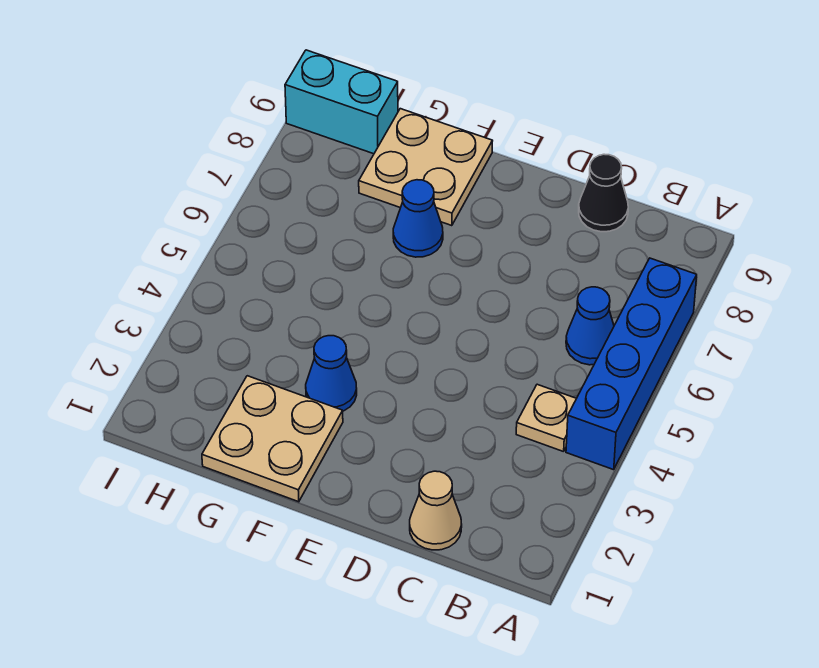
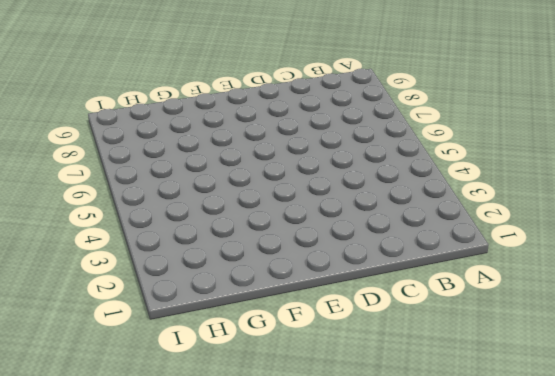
none -> blue 1x4 brick [566,258,697,470]
none -> tan 1x1 plate [516,384,576,452]

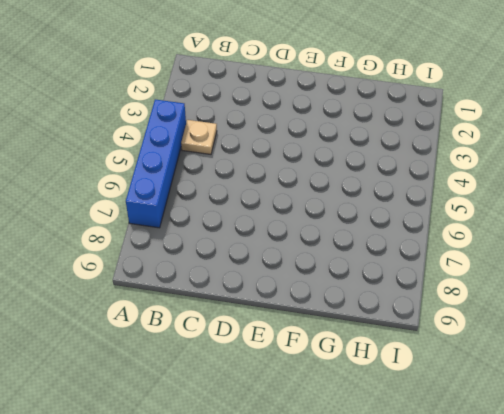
none -> blue 1x1 cone [566,287,614,365]
none -> tan 1x1 cone [410,471,462,550]

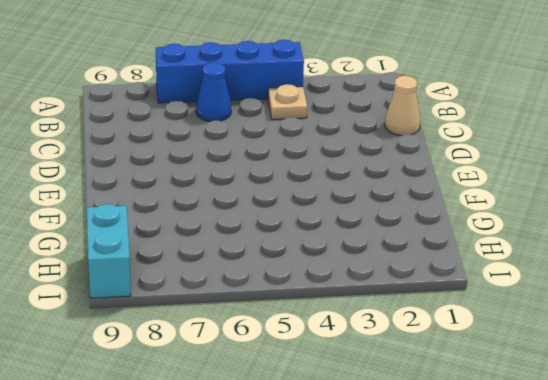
none -> black 1x1 cone [579,154,628,232]
none -> tan 2x2 plate [202,376,343,502]

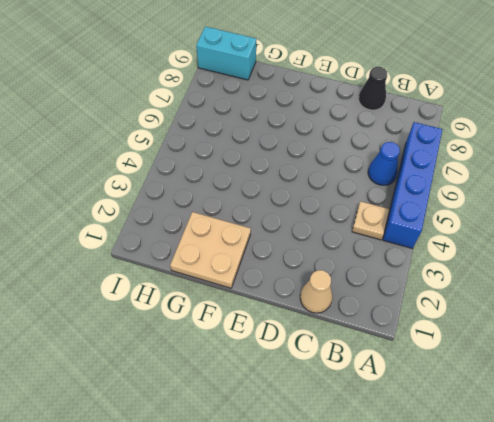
none -> blue 1x1 cone [306,336,357,411]
none -> blue 1x1 cone [393,180,443,257]

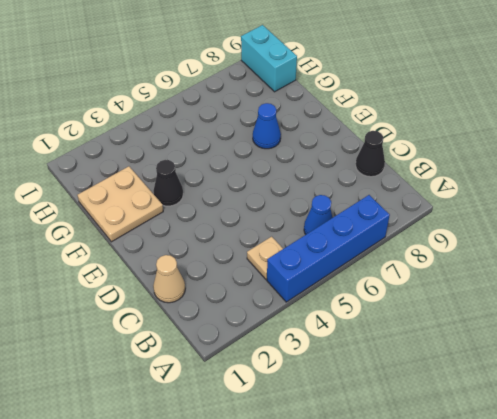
black 1x1 cone [153,160,183,206] -> blue 1x1 cone [306,336,357,411]
none -> tan 2x2 plate [359,109,492,226]

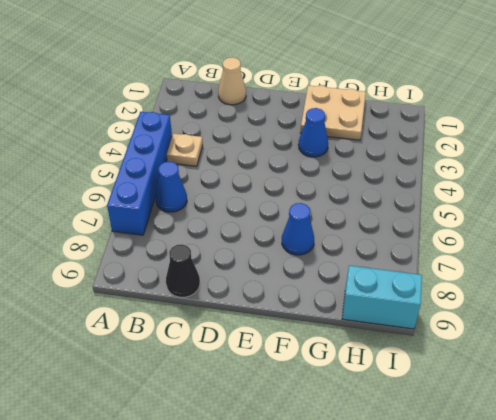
none -> tan 2x2 plate [359,109,492,226]

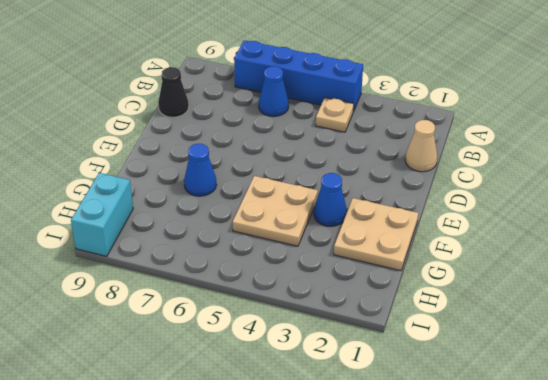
tan 2x2 plate [233,176,318,246] -> tan 2x2 plate moved to [359,109,492,226]

